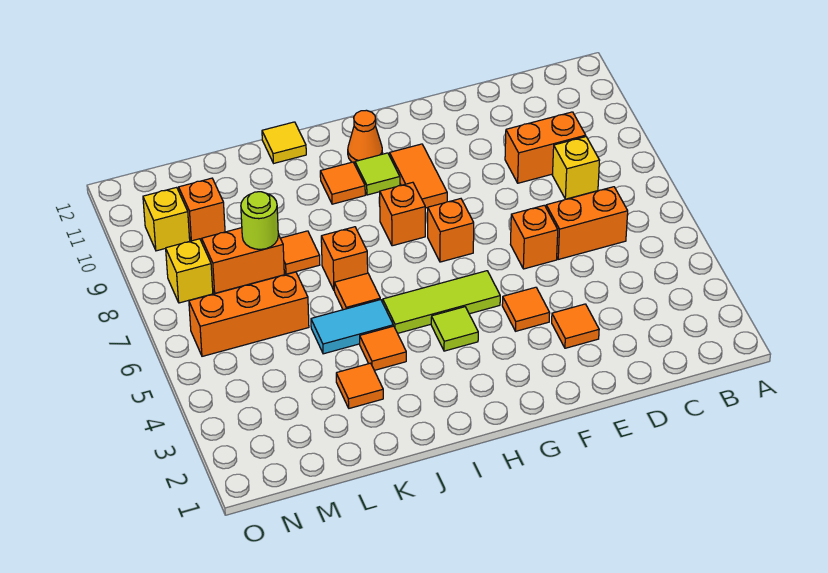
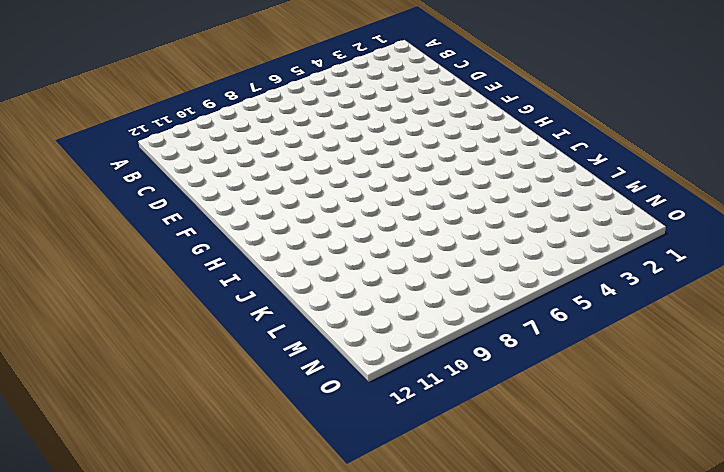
none -> orange 1x2 brick [546,187,628,259]
none -> yellow 1x1 brick [552,137,600,199]
none -> orange 1x2 brick [505,112,586,183]

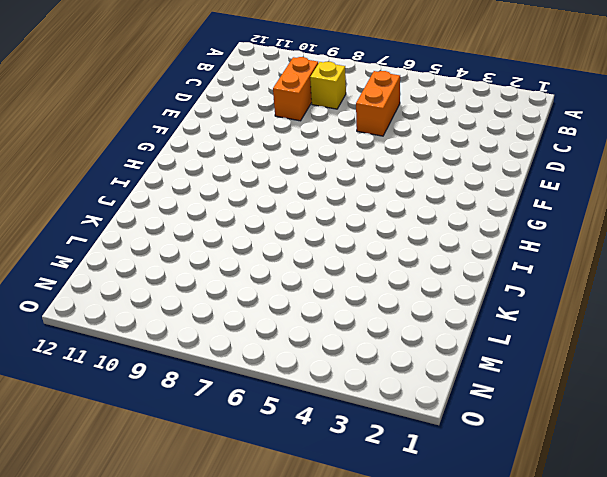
none -> orange 1x1 tile [552,304,599,348]
none -> orange 1x1 brick [510,205,558,269]
none -> orange 1x1 tile [502,287,550,331]

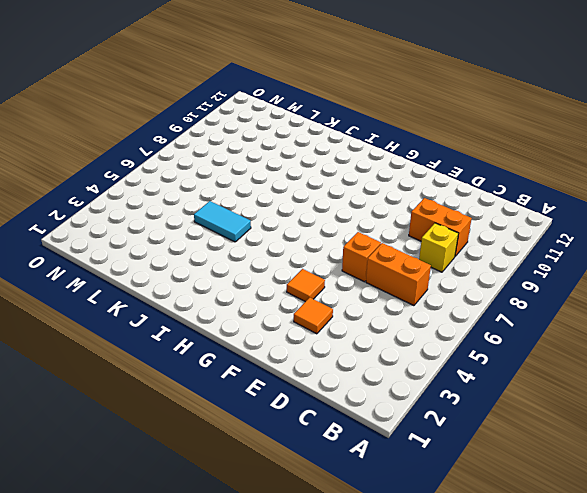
none -> lime 1x3 tile [383,271,500,333]
none -> orange 1x1 brick [428,199,474,262]
none -> orange 1x2 tile [390,144,447,208]

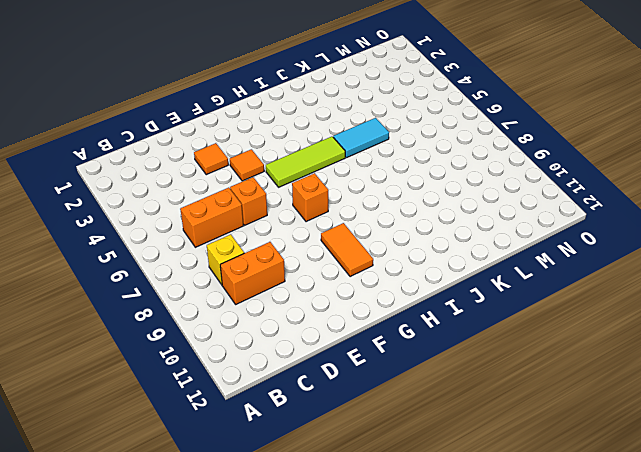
none -> lime 1x1 tile [431,307,478,351]
none -> orange 1x1 brick [380,182,425,246]
none -> lime 1x1 tile [355,153,400,195]

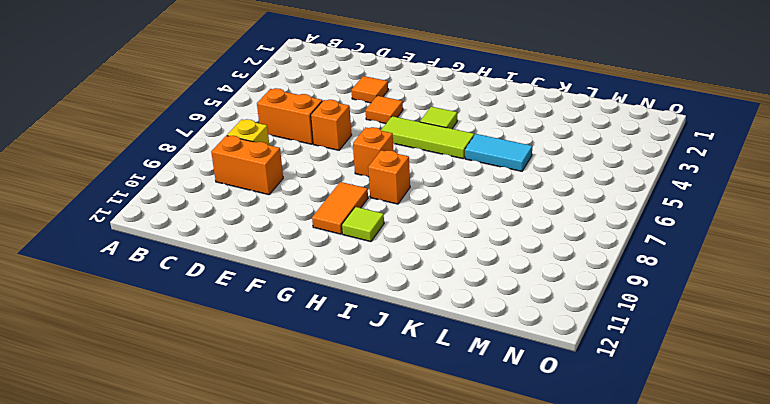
none -> orange 1x1 cone [348,110,383,164]
none -> orange 1x1 tile [320,162,365,204]
none -> orange 1x1 tile [360,326,406,370]

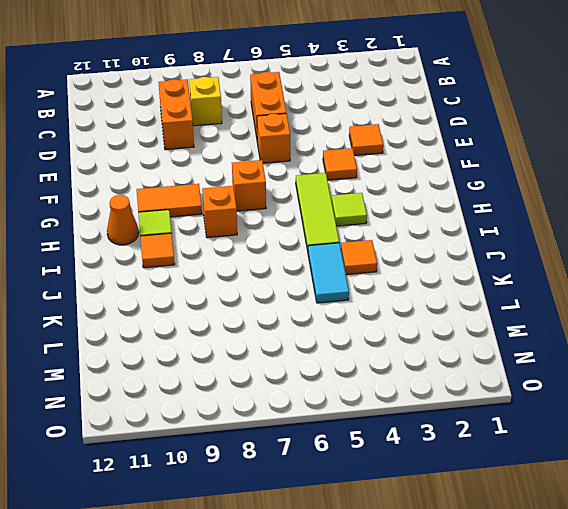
none -> orange 1x1 tile [334,273,380,310]
none -> orange 1x1 brick [321,227,368,290]
none -> yellow 1x1 tile [262,122,306,163]

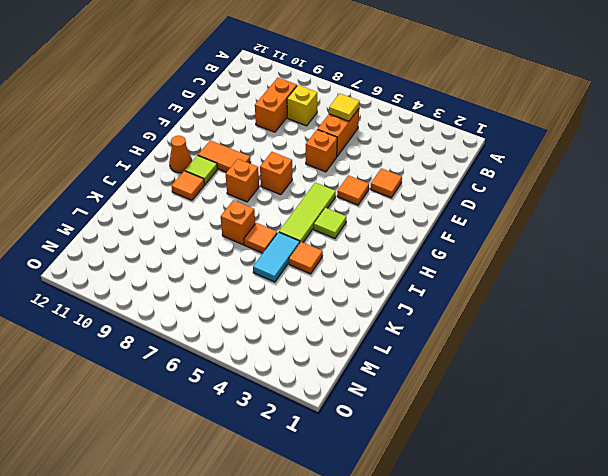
yellow 1x1 tile [329,93,360,121] -> yellow 1x1 tile moved to [262,122,306,163]
none -> orange 1x1 tile [336,363,383,408]
none -> orange 1x1 tile [280,231,320,274]
none -> orange 1x3 brick [189,272,309,356]

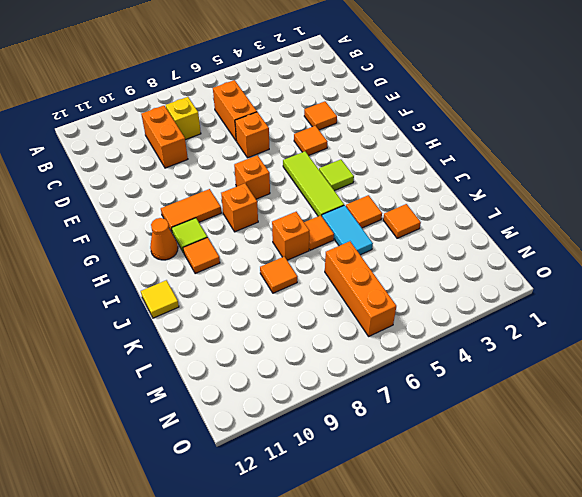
none -> orange 1x2 brick [202,228,284,293]
none -> orange 1x1 brick [179,178,225,241]
none -> yellow 1x1 brick [166,239,213,303]

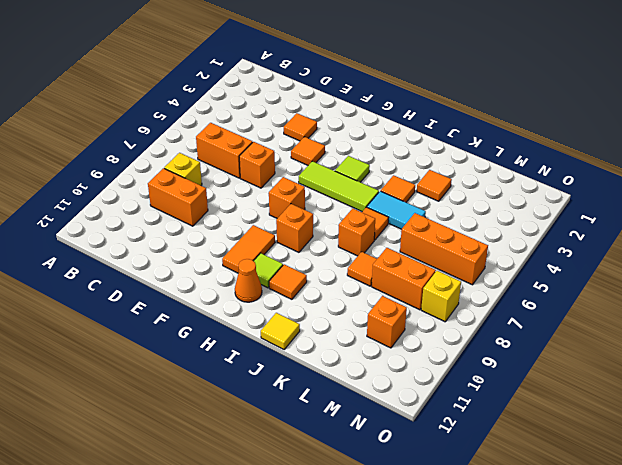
none -> yellow 1x1 brick [143,187,190,251]
none -> lime 1x1 round brick [241,192,278,249]

